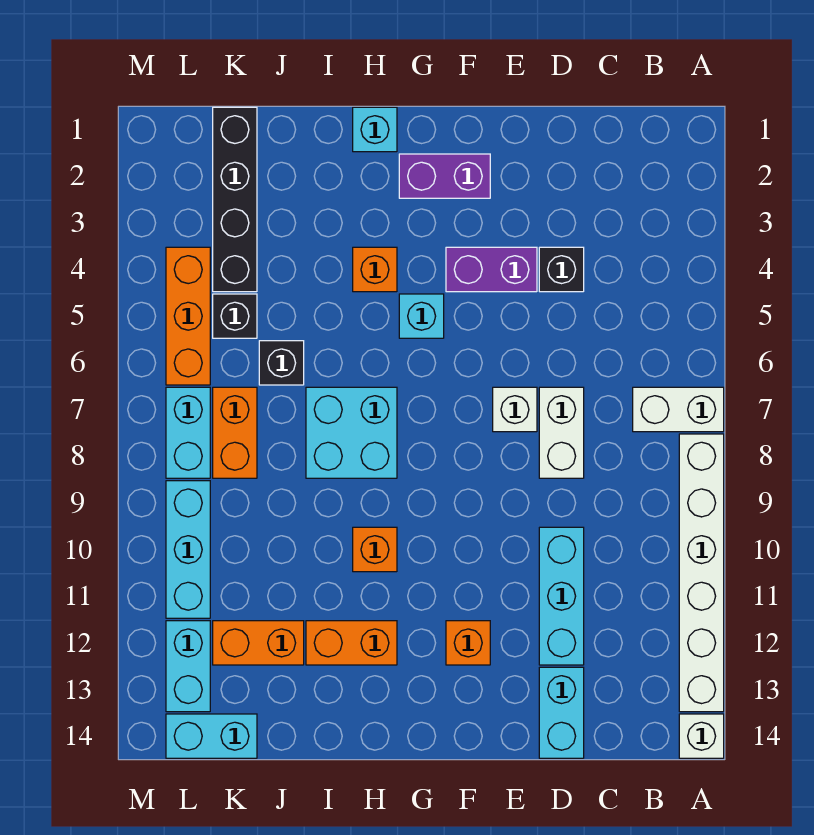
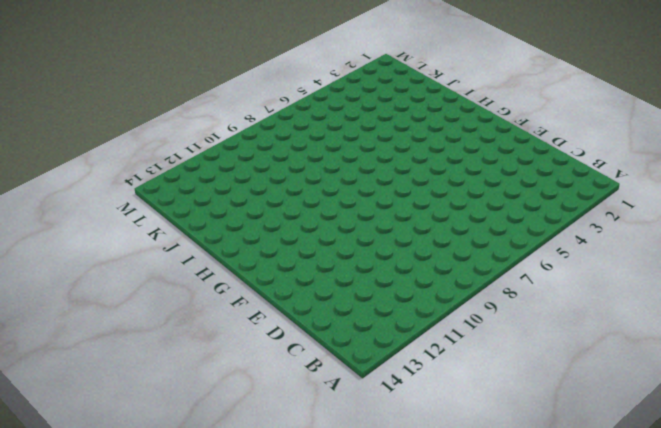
none -> white 1x2 brick [633,387,724,432]
none -> white 1x6 brick [679,434,724,712]
none -> white 1x1 brick [679,714,724,758]

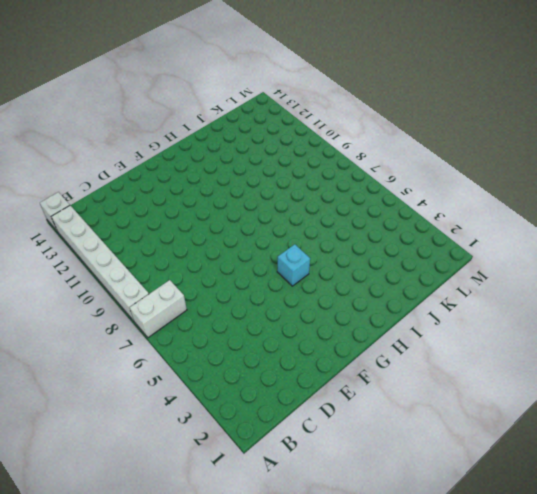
none -> black 1x1 brick [539,247,584,292]
none -> white 1x2 brick [539,387,584,478]
none -> cyan 1x3 brick [539,527,584,665]

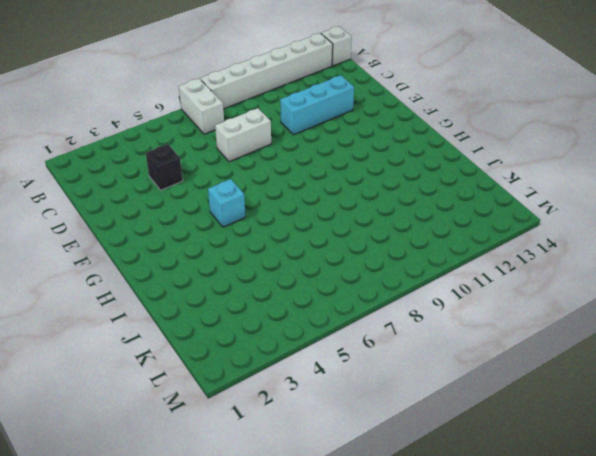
none -> cyan 1x2 brick [539,667,584,758]
none -> purple 1x2 brick [446,247,537,292]
none -> white 1x1 brick [493,387,537,432]

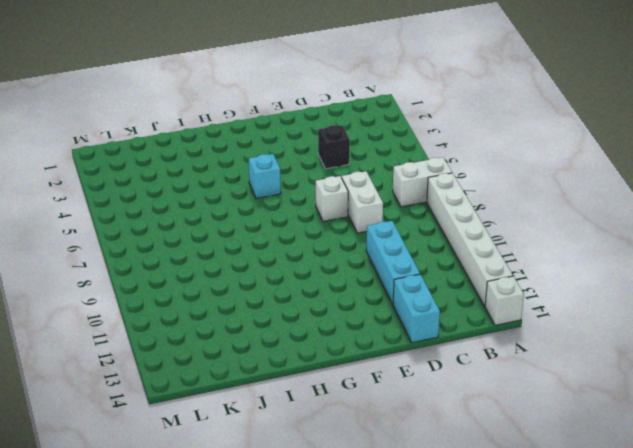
none -> purple 1x2 brick [446,247,537,292]
none -> purple 1x2 brick [399,154,490,198]
none -> orange 1x1 brick [446,621,490,665]

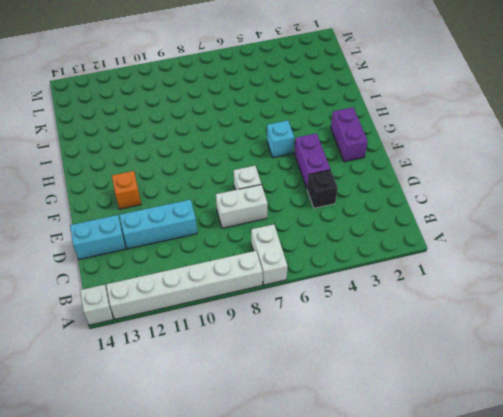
none -> cyan 1x1 brick [353,107,397,152]
none -> orange 1x1 brick [353,247,397,292]
none -> cyan 2x2 brick [306,387,397,478]

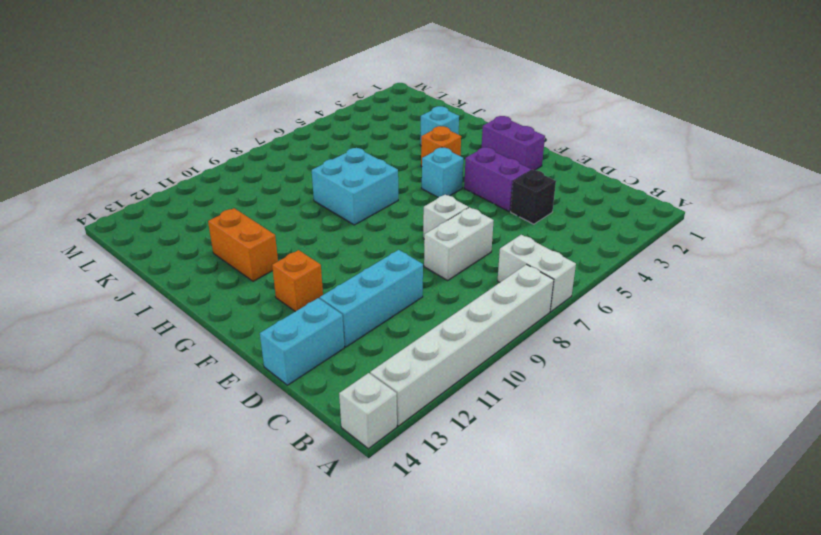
cyan 1x1 brick [420,106,459,145] -> cyan 1x1 brick moved to [353,107,397,152]
none -> orange 1x1 brick [353,527,397,572]
none -> black 1x1 brick [259,341,304,385]
none -> orange 1x2 brick [213,621,304,665]

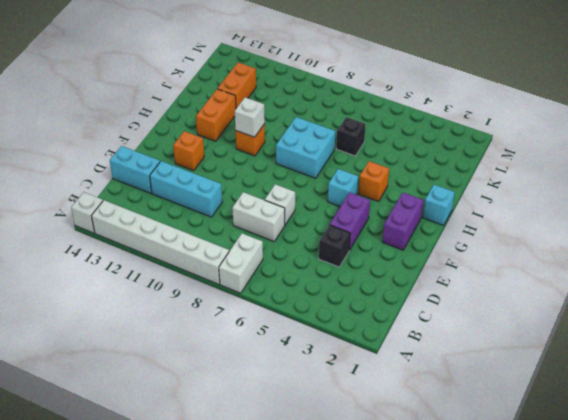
white 1x1 brick [235,98,265,137] -> none
none -> black 1x4 brick [213,107,257,292]
none -> black 1x1 brick [213,294,257,338]
none -> orange 1x2 brick [213,387,257,478]

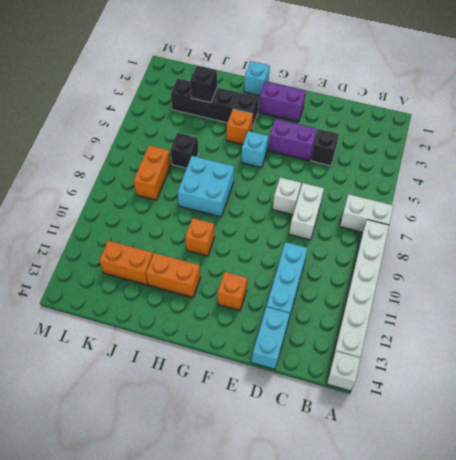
black 1x4 brick [171,78,259,128] -> black 1x4 brick turned to [213,107,257,292]
black 1x1 brick [190,66,217,103] -> black 1x1 brick moved to [213,294,257,338]
none -> cyan 1x2 brick [166,714,257,758]
none -> orange 1x3 brick [166,247,210,385]
none -> cyan 1x2 brick [166,387,210,478]

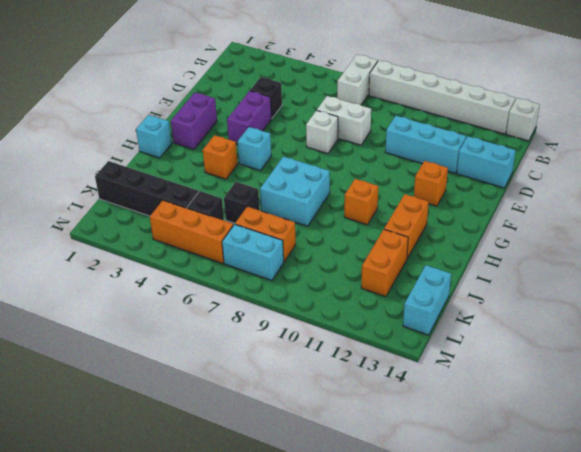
none -> cyan 1x3 brick [166,481,210,618]
none -> cyan 1x2 brick [166,621,210,712]

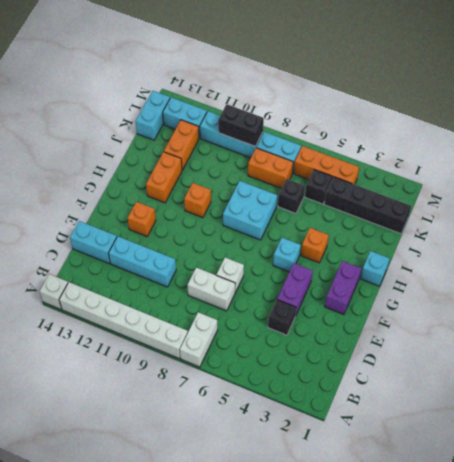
black 1x2 brick [218,104,264,146] -> none

